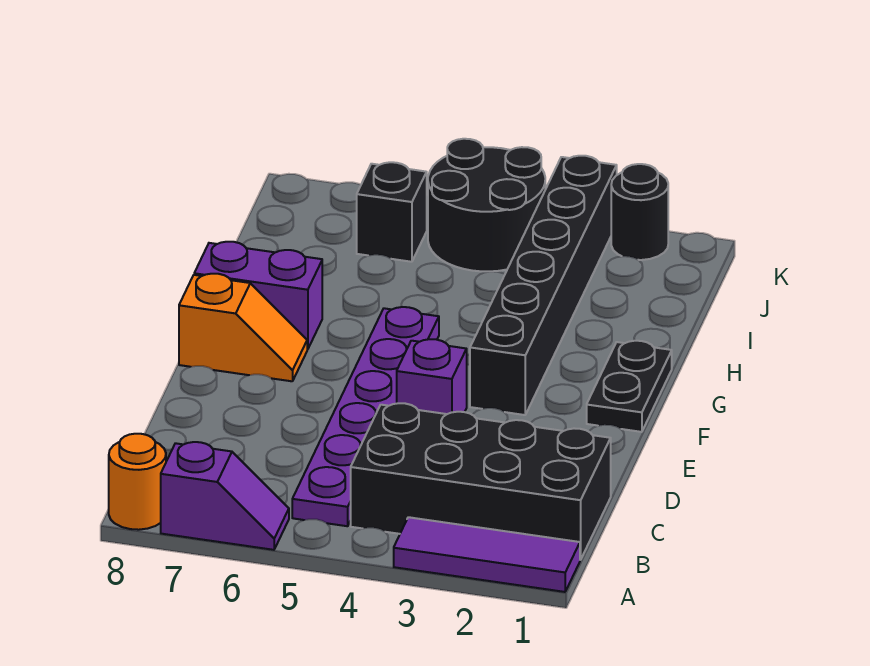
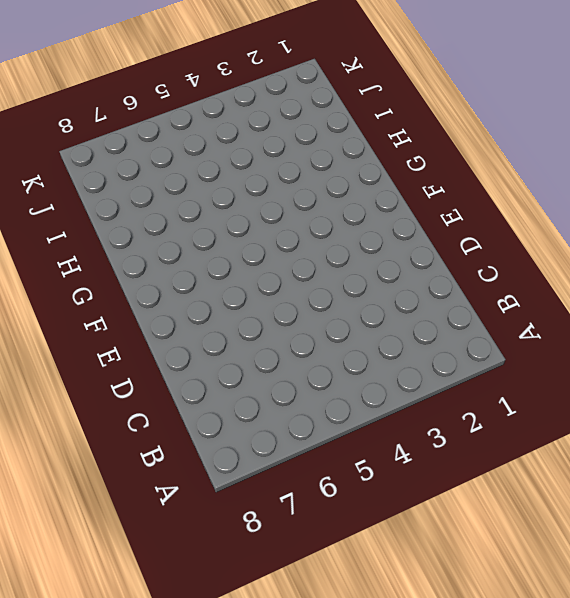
none -> purple 1x3 tile [394,517,580,592]
none -> purple 1x2 slope [161,442,289,550]
none -> orange 1x1 round brick [109,434,166,530]

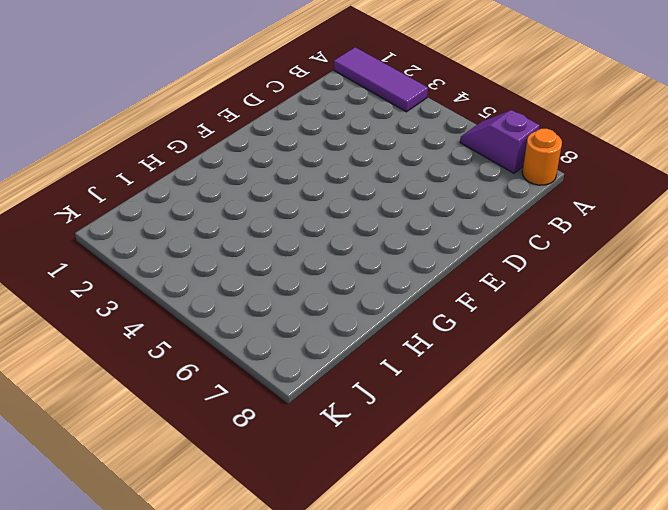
none -> black 2x4 brick [351,403,611,560]
none -> purple 1x6 plate [292,307,439,526]
none -> purple 1x1 brick [397,339,467,414]

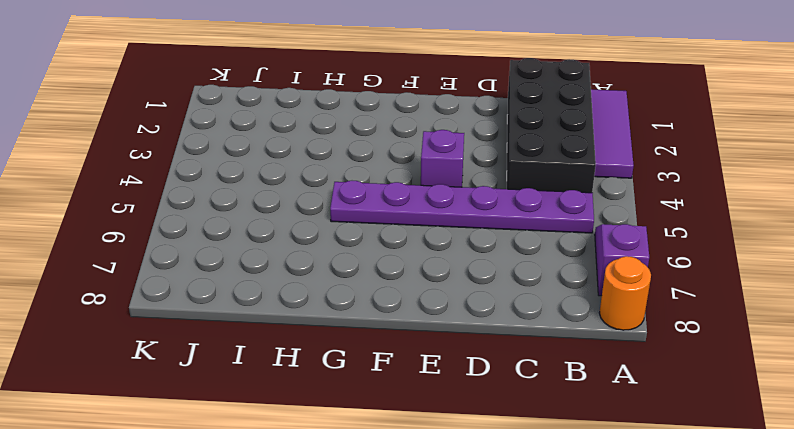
none -> black 1x2 plate [587,341,672,432]
none -> black 1x6 brick [470,156,617,415]
none -> orange 1x2 slope [179,274,307,381]

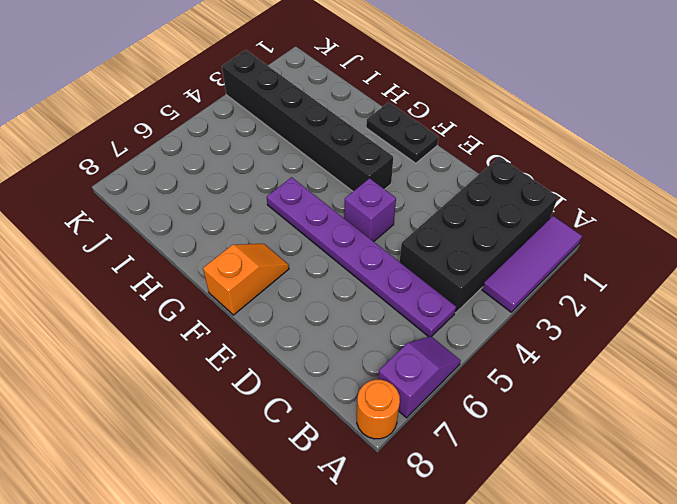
none -> purple 1x2 brick [194,242,322,349]
none -> black 2x2 round brick [428,139,545,271]
none -> black 1x1 brick [357,162,427,262]

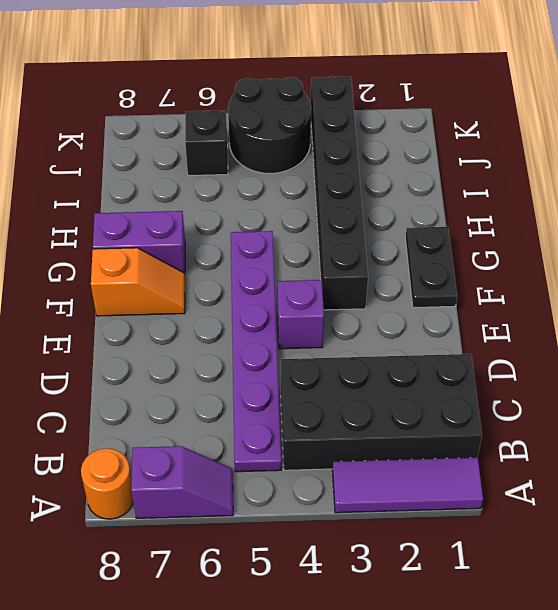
none -> black 1x1 round brick [611,164,668,260]

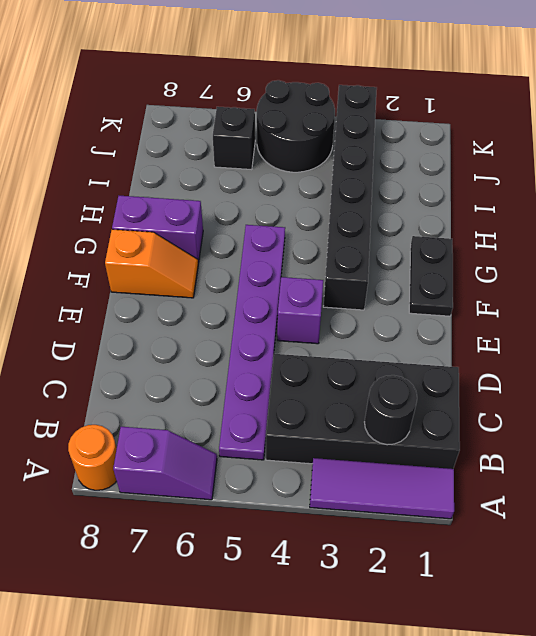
black 1x1 round brick [365,375,417,445] -> black 1x1 round brick moved to [611,164,668,260]

